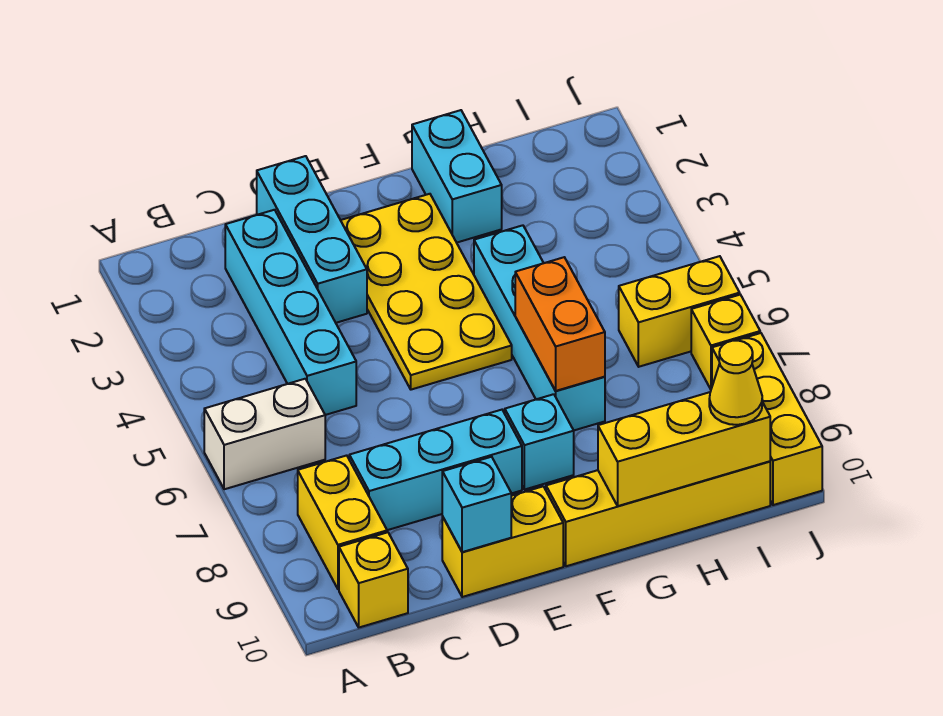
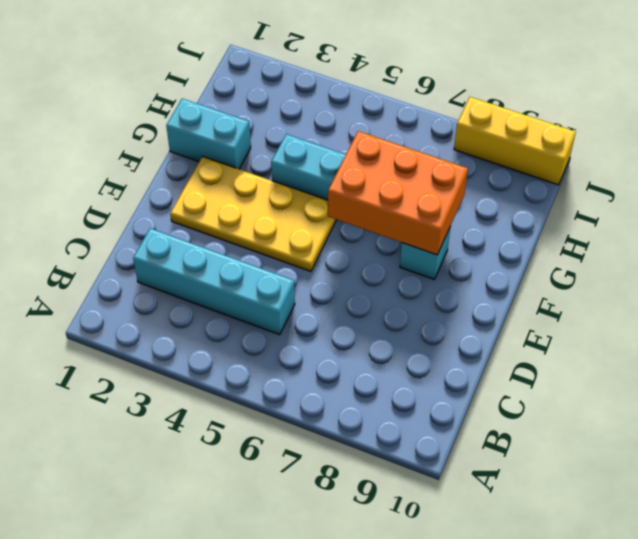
orange 2x3 brick [328,131,468,255] -> orange 1x2 brick [515,257,605,391]
none -> white 1x2 brick [204,379,325,489]
none -> yellow 1x2 brick [298,455,387,589]
none -> yellow 1x1 brick [339,532,408,627]

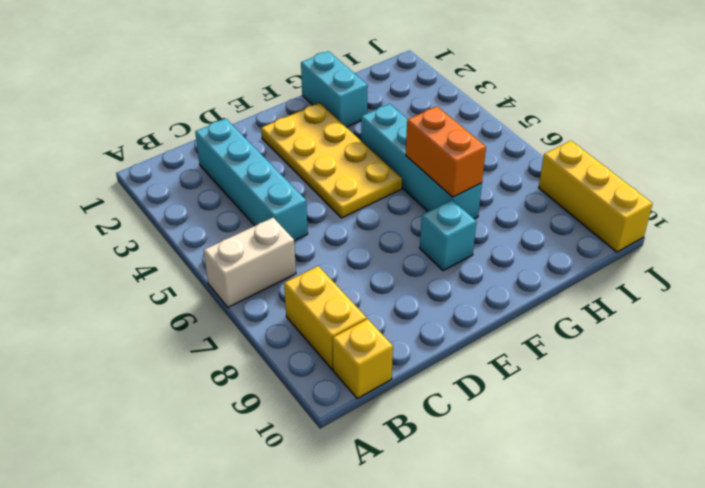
none -> cyan 1x3 brick [349,410,522,530]
none -> cyan 1x3 brick [257,156,367,323]
none -> yellow 1x2 brick [442,486,563,597]

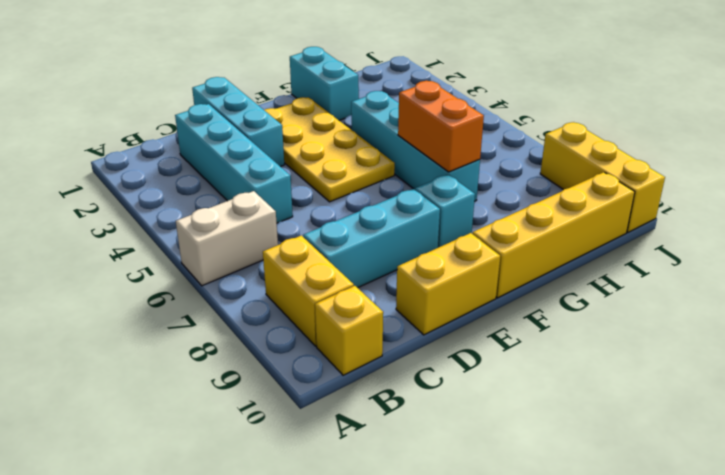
none -> yellow 1x2 brick [619,256,740,367]
none -> yellow 1x1 brick [691,295,760,389]
none -> cyan 1x1 brick [442,457,511,552]

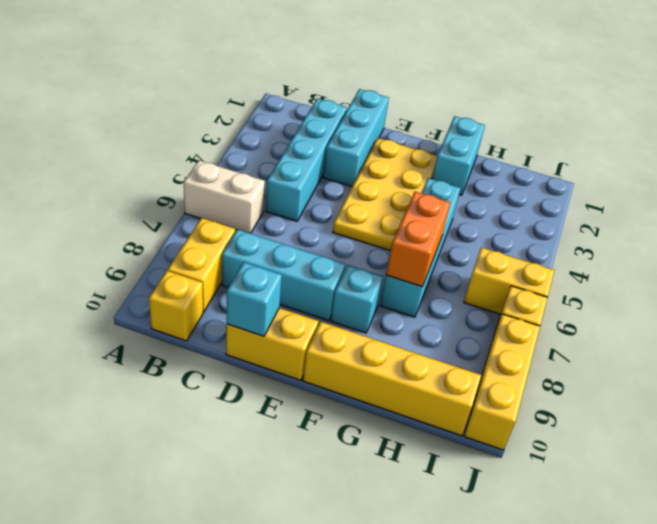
none -> yellow 1x3 brick [598,392,770,506]
none -> yellow 1x1 cone [709,341,762,425]

